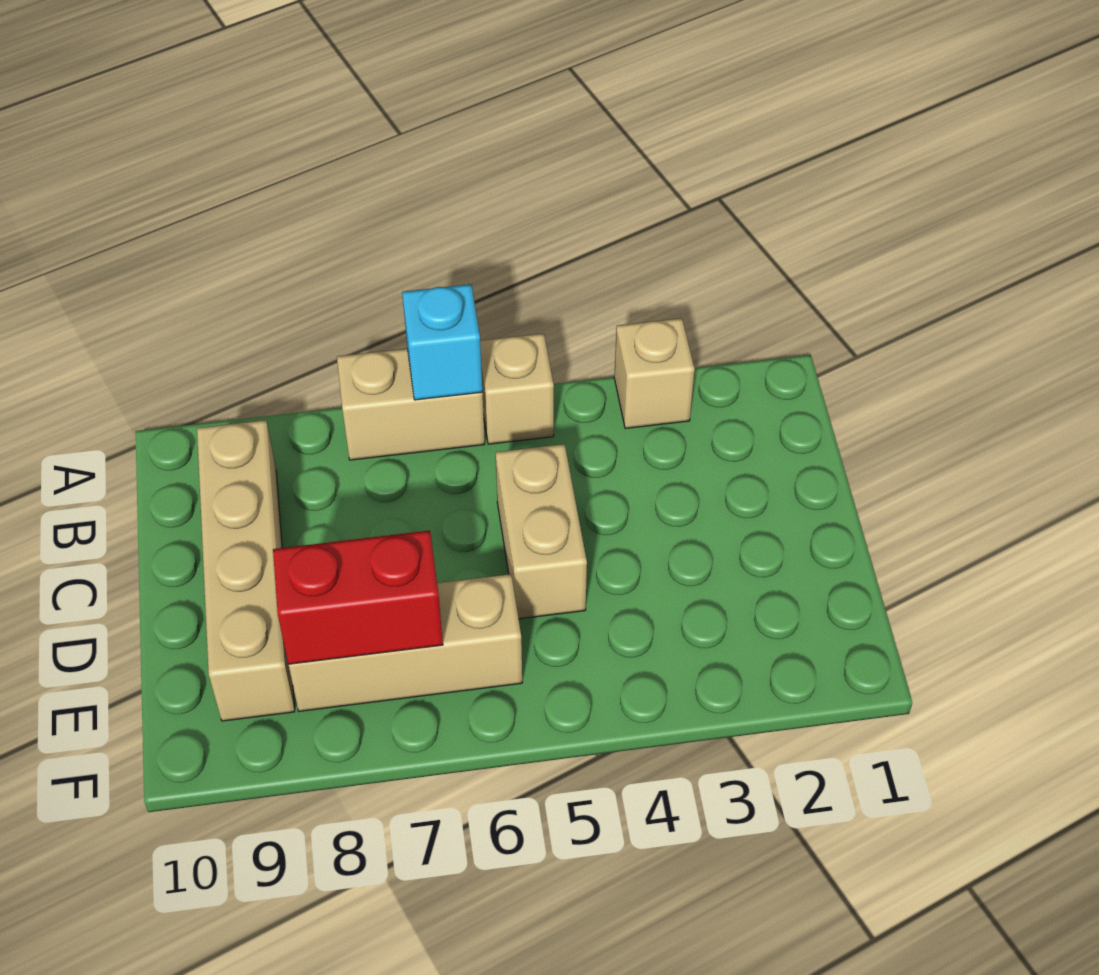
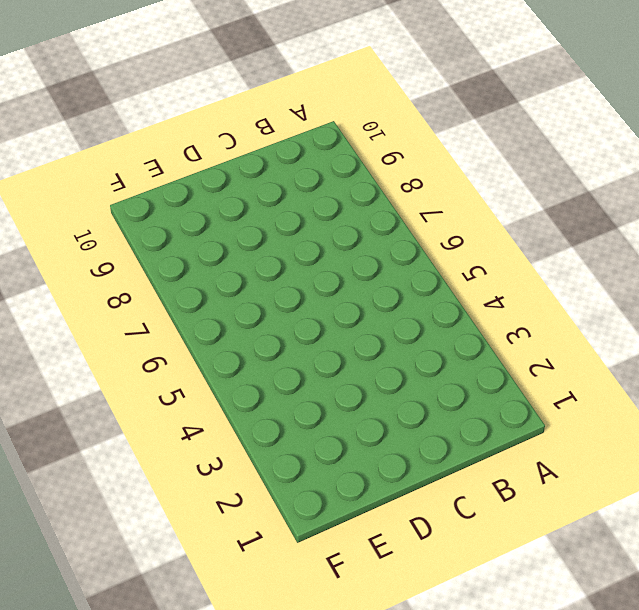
none -> tan 1x1 brick [614,318,695,428]
none -> tan 1x1 brick [480,333,554,444]

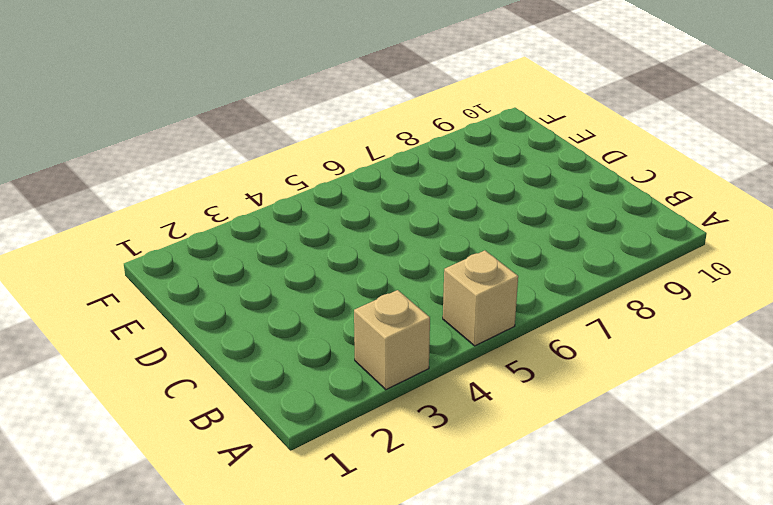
none -> tan 1x2 brick [337,349,485,460]
none -> tan 1x4 brick [197,420,295,721]

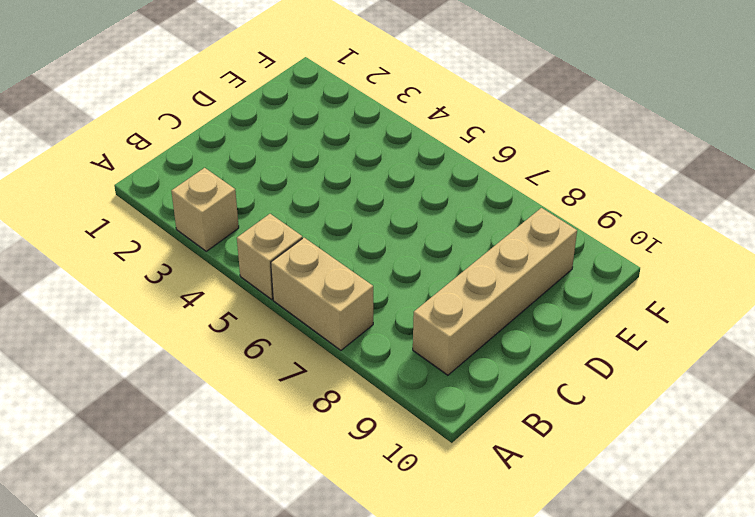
none -> tan 1x2 brick [496,444,587,619]
none -> tan 1x3 brick [289,574,522,711]

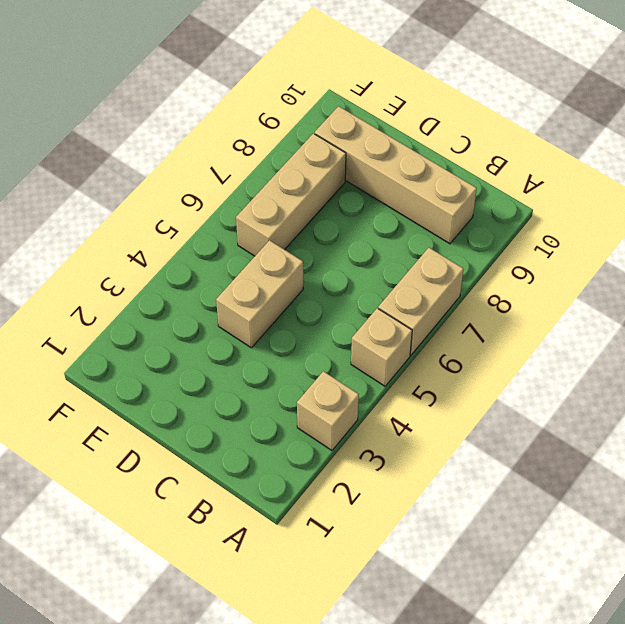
tan 1x2 brick [216,240,303,348] -> tan 1x2 brick turned to [496,444,587,619]
none -> cyan 1x1 brick [402,284,482,400]
none -> red 1x2 brick [273,531,443,664]

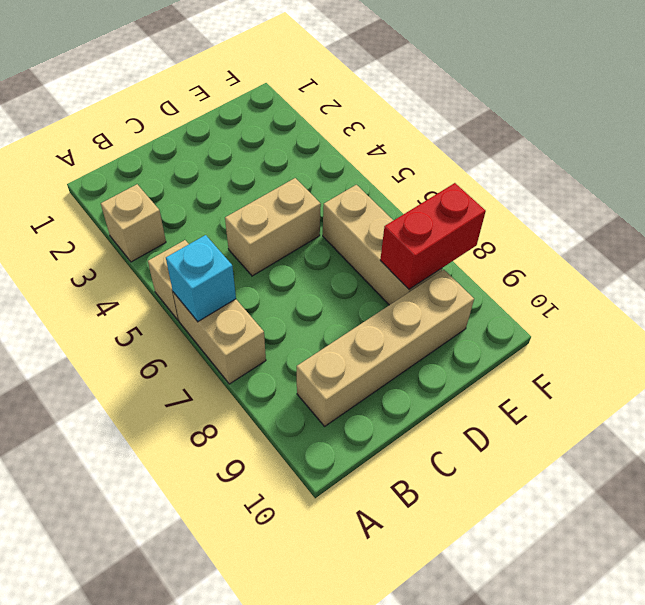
red 1x2 brick [380,183,486,289] -> red 1x2 brick turned to [273,531,443,664]

